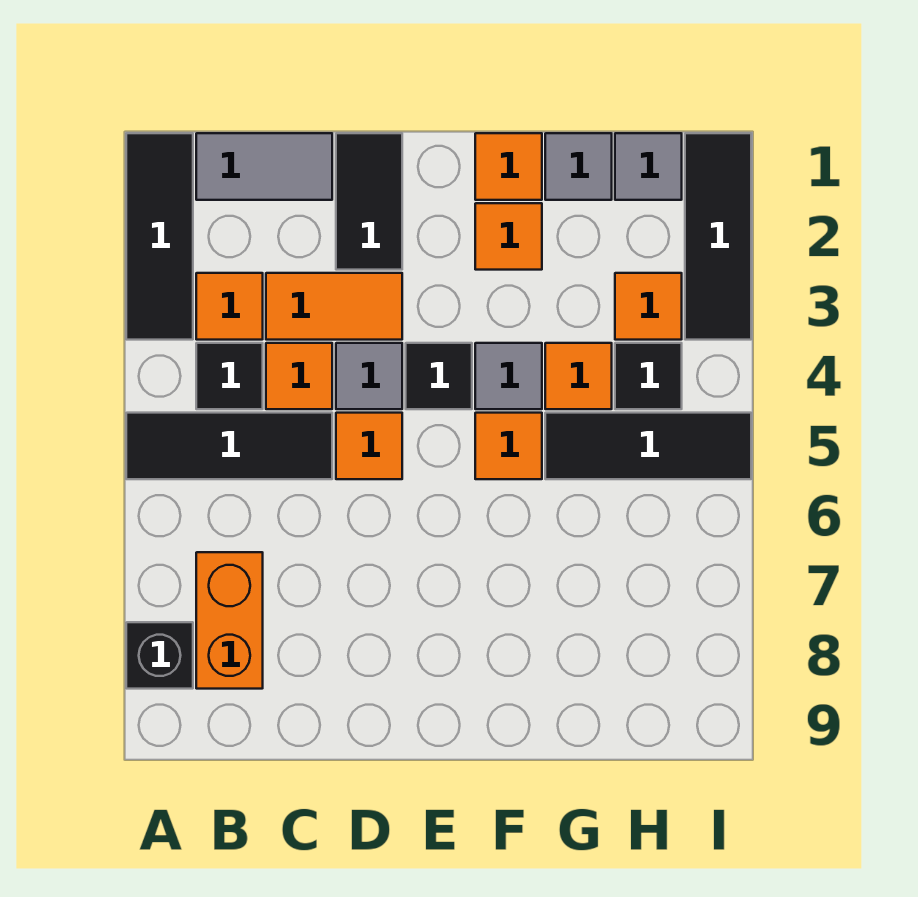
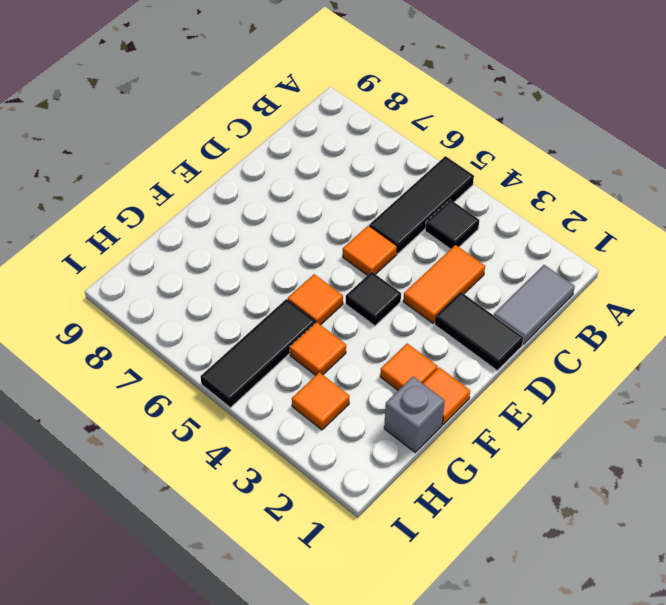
grey 1x1 brick [384,377,445,452] -> grey 1x1 tile [545,133,612,200]
none -> black 1x3 tile [126,133,193,340]
none -> black 1x1 brick [126,622,193,689]
none -> orange 1x1 tile [196,273,263,340]

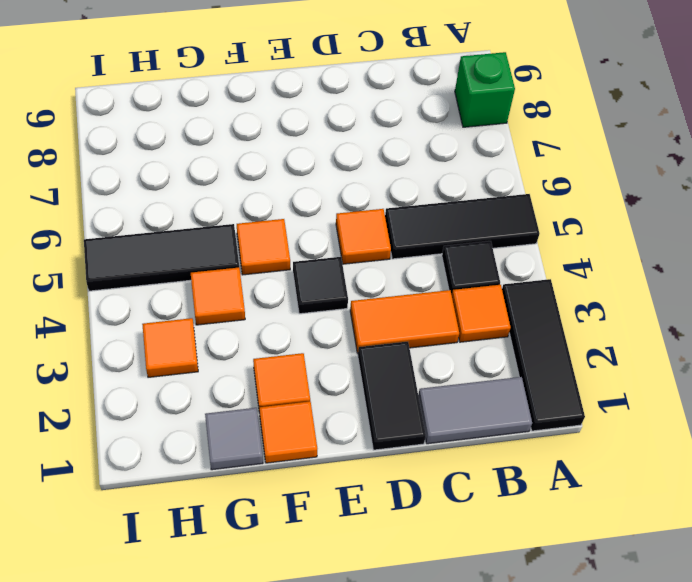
green 1x1 brick [455,52,515,127] -> black 1x1 brick [126,622,193,689]
none -> orange 1x2 brick [196,552,263,689]
none -> orange 1x1 tile [266,343,332,409]
none -> grey 1x1 tile [336,343,402,409]

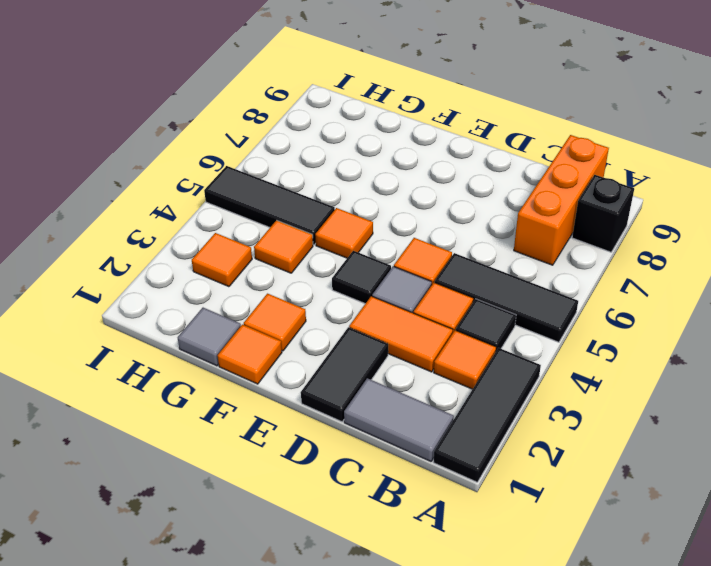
orange 1x3 brick [514,135,609,265] -> orange 1x2 brick [196,552,263,689]
none -> grey 1x1 tile [475,343,542,409]
none -> grey 1x1 tile [615,133,682,200]
none -> black 1x1 tile [615,343,682,409]

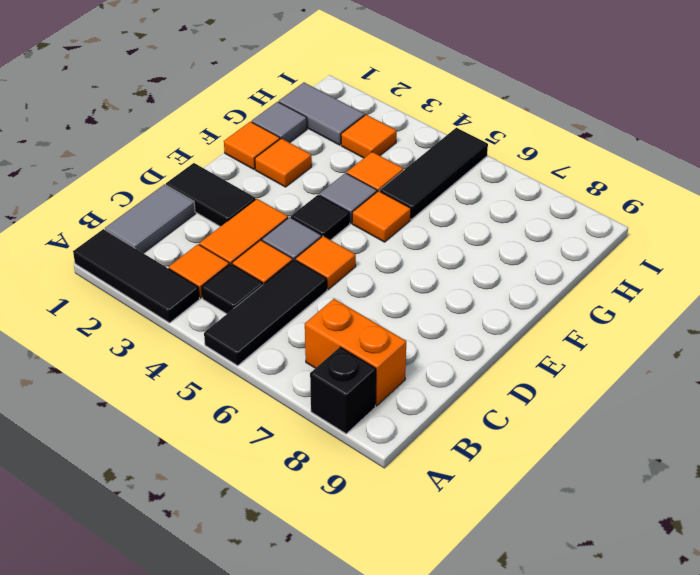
grey 1x2 tile [279,83,365,145] -> grey 1x1 tile [615,133,682,200]
none -> black 1x1 tile [615,343,682,409]
none -> black 1x3 tile [685,133,751,340]

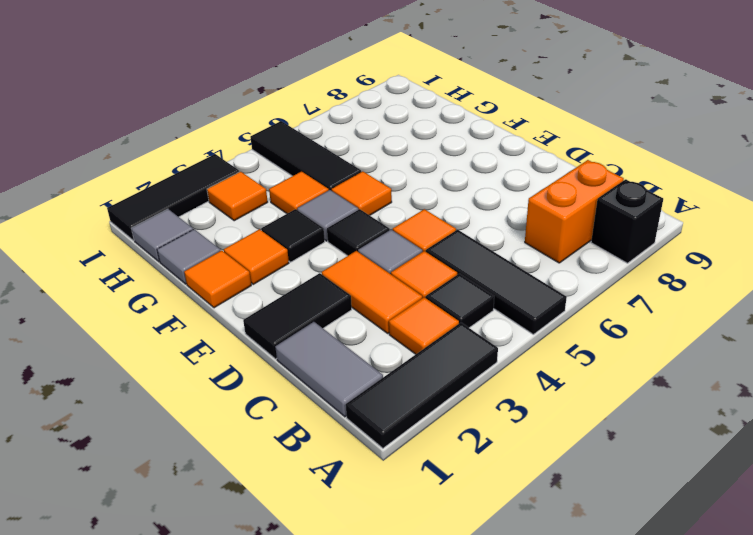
black 1x1 tile [261,209,325,262] -> black 1x1 tile moved to [615,343,682,409]

